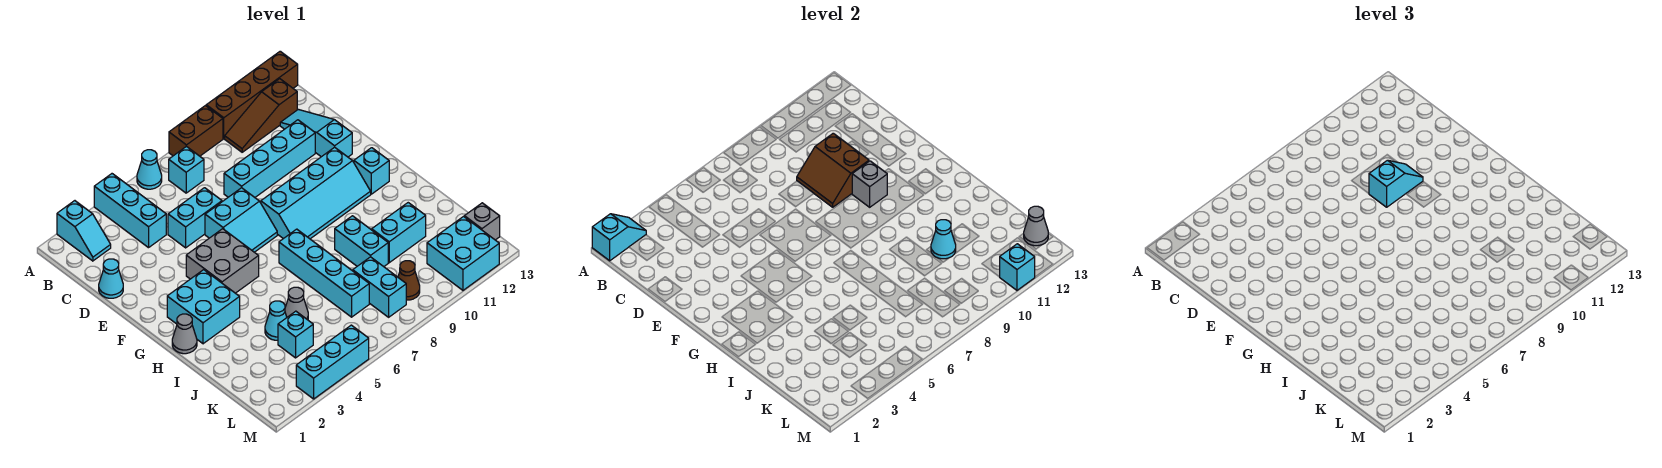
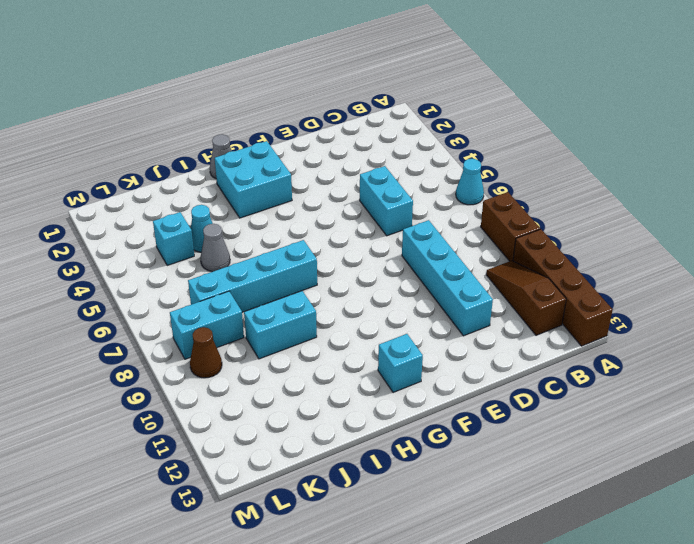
none -> cyan 1x2 slope [57,201,111,261]
none -> cyan 1x3 brick [94,174,166,248]
none -> cyan 1x1 brick [169,146,204,193]
none -> cyan 1x3 slope [280,109,352,157]

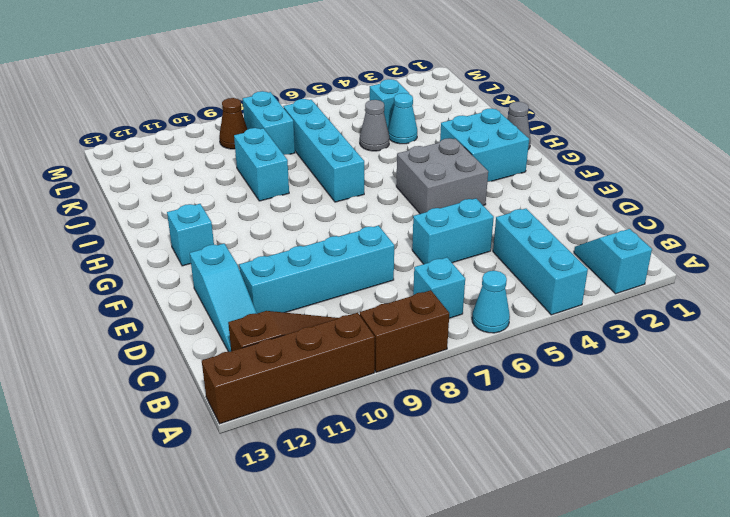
none -> cyan 1x1 cone [99,259,123,298]
none -> cyan 2x2 slope [205,188,277,252]
none -> cyan 2x4 slope [261,147,371,239]
none -> cyan 1x2 brick [372,203,426,263]

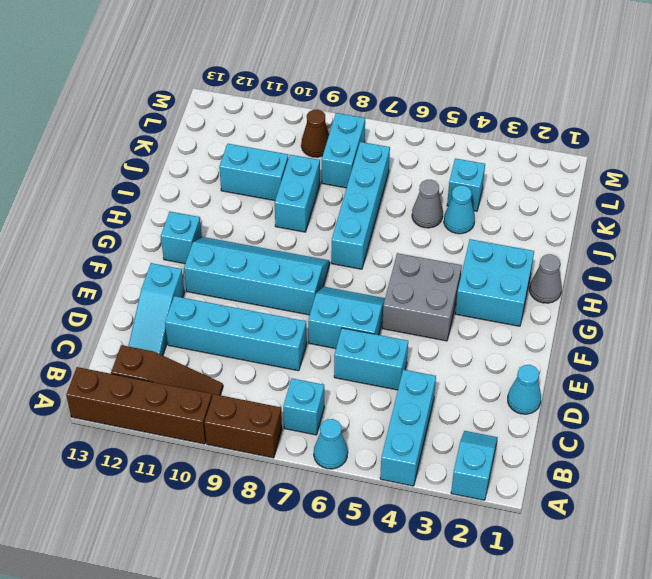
none -> cyan 2x2 brick [427,217,499,290]
none -> grey 1x1 brick [464,203,500,240]
none -> cyan 1x3 brick [296,325,369,399]
none -> cyan 1x2 slope [592,214,646,261]

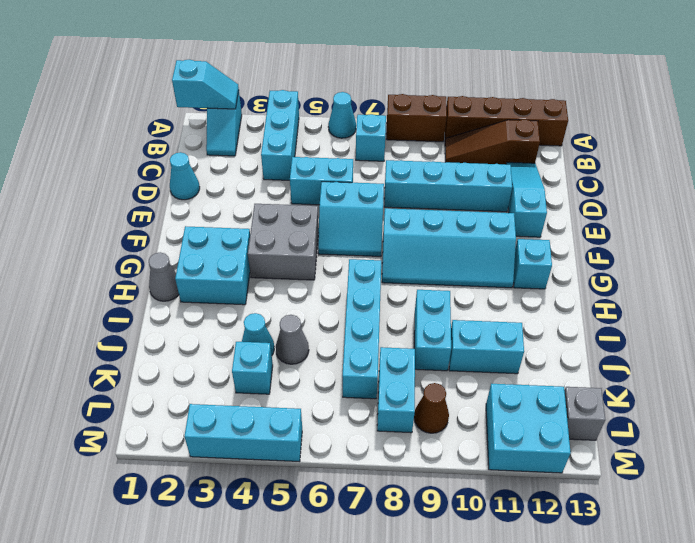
none -> brown 2x2 slope [797,133,869,207]
none -> grey 1x1 brick [852,161,887,207]
none -> cyan 1x1 cone [931,220,956,259]
none -> grey 1x1 cone [1024,206,1048,246]

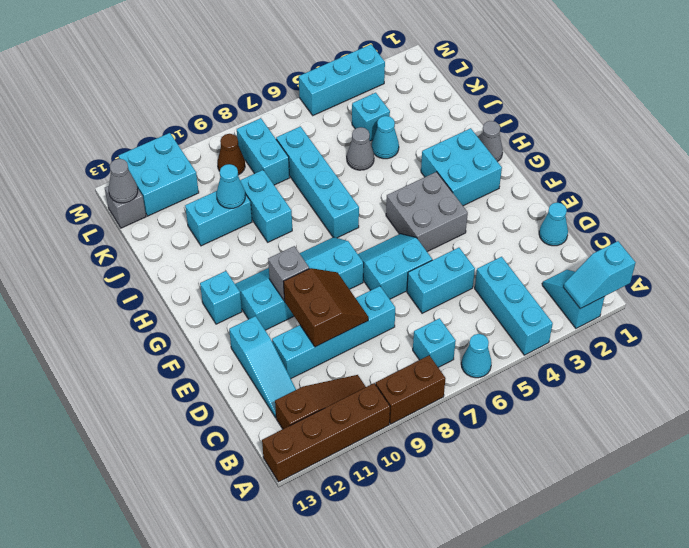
none -> cyan 1x1 brick [1000,244,1035,290]
none -> cyan 1x2 slope [1369,160,1423,207]

